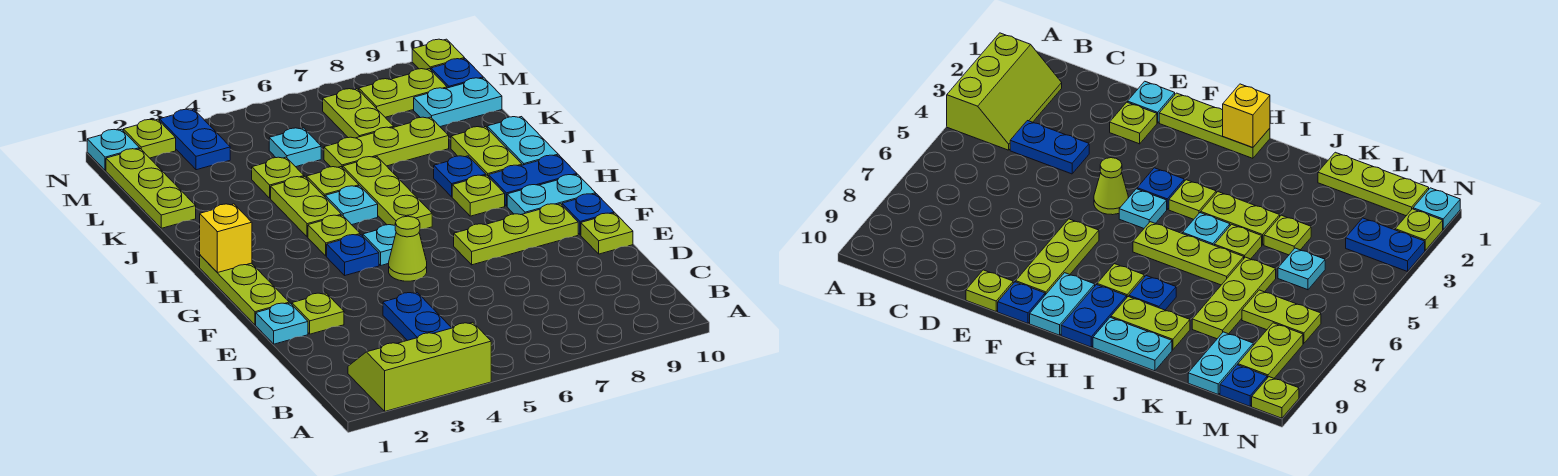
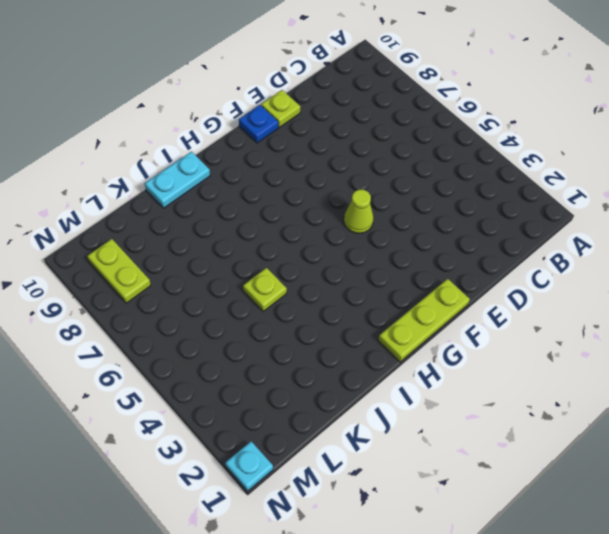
none -> lime 2x3 slope [348,322,491,411]
none -> blue 1x2 plate [383,293,451,341]
none -> cyan 1x1 plate [256,303,308,344]
none -> lime 1x1 plate [292,293,344,334]

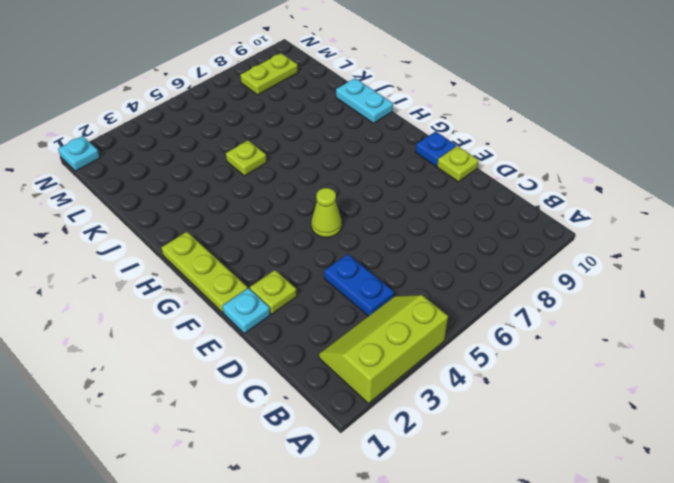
none -> lime 1x3 plate [454,204,578,265]
none -> blue 1x1 plate [327,235,379,275]
none -> cyan 1x1 plate [363,225,396,265]
none -> cyan 1x2 plate [507,174,596,215]

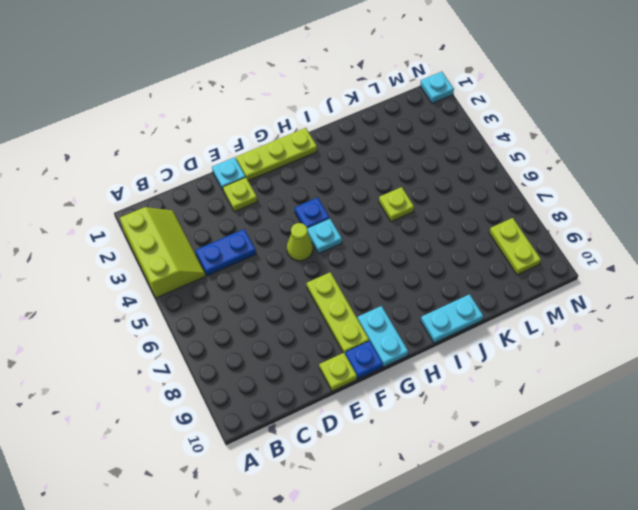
none -> lime 1x1 plate [308,215,360,256]
none -> lime 1x3 plate [343,157,432,229]
none -> lime 1x1 plate [452,175,505,216]
none -> blue 1x2 plate [489,155,577,206]

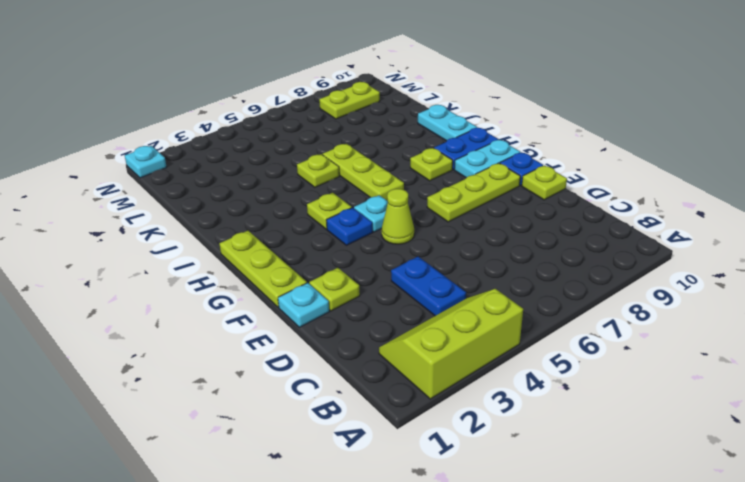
none -> lime 1x2 plate [271,177,341,237]
none -> cyan 1x1 plate [325,186,378,225]
none -> blue 1x1 plate [434,156,486,197]
none -> lime 1x2 plate [451,127,522,177]

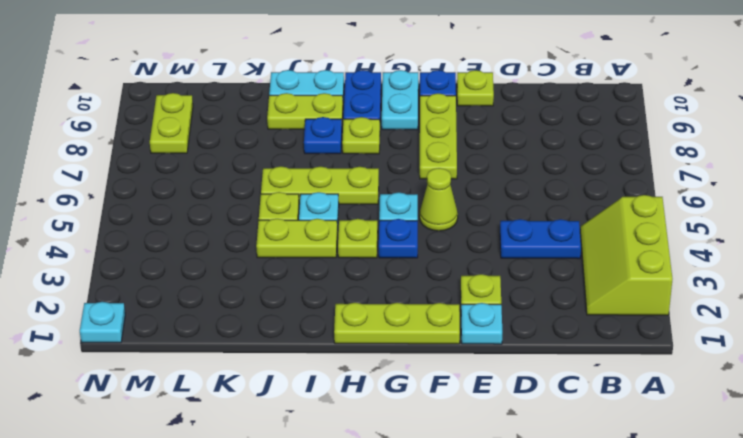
none -> lime 1x3 plate [106,149,196,228]
none -> lime 1x1 plate [252,157,304,198]
none -> lime 1x3 plate [324,117,449,168]
none -> cyan 1x1 plate [269,128,321,167]

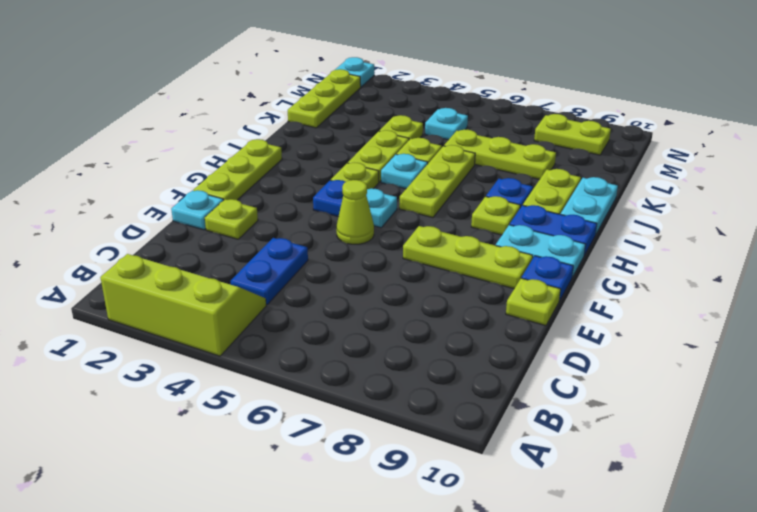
none -> lime 1x2 plate [323,89,394,138]
none -> cyan 1x2 plate [414,78,502,127]
none -> blue 1x2 plate [160,109,230,170]
none -> blue 1x1 plate [431,59,483,88]

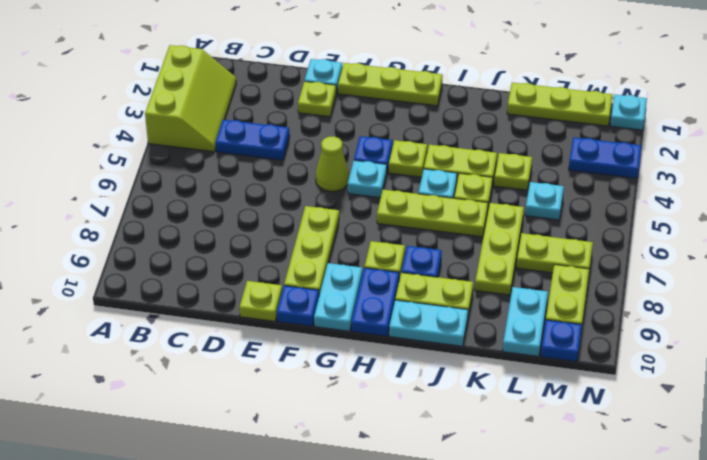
none -> lime 1x1 plate [123,119,176,158]
none -> lime 1x1 plate [412,39,465,70]
none -> yellow 1x1 brick [200,204,252,273]

